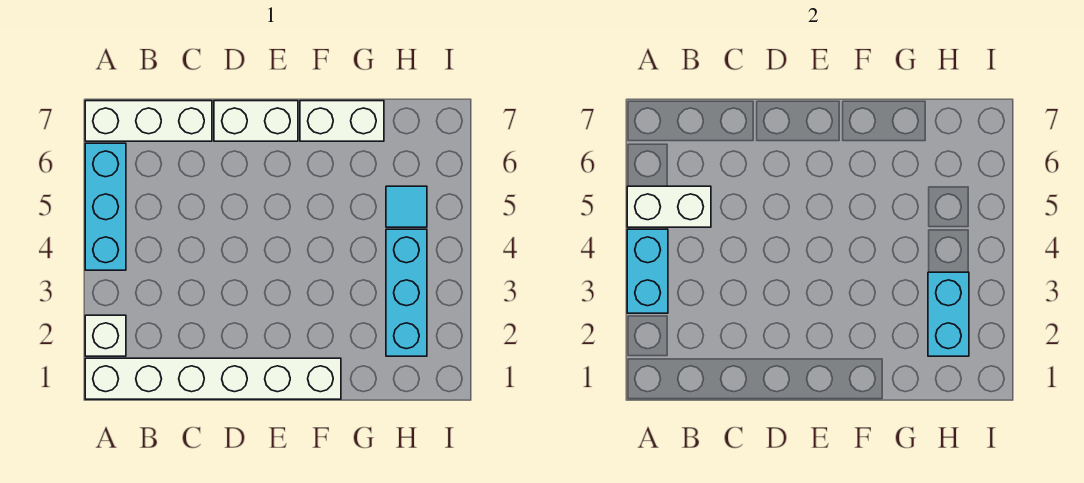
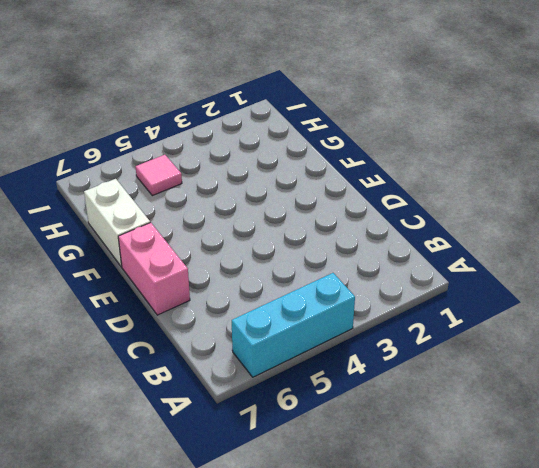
pink 1x2 brick [118,222,190,315] -> white 1x2 brick [214,101,298,141]
pink 1x1 tile [136,155,182,196] -> cyan 1x1 tile [386,186,427,227]
none -> white 1x6 brick [85,358,341,399]
none -> white 1x1 brick [85,315,126,356]

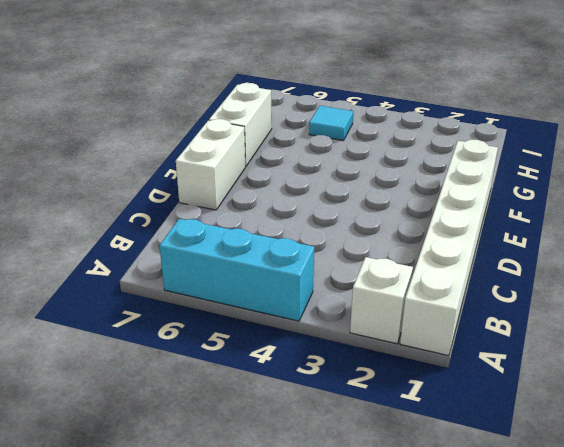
none -> white 1x3 brick [85,101,212,141]
none -> cyan 1x3 brick [386,229,427,356]

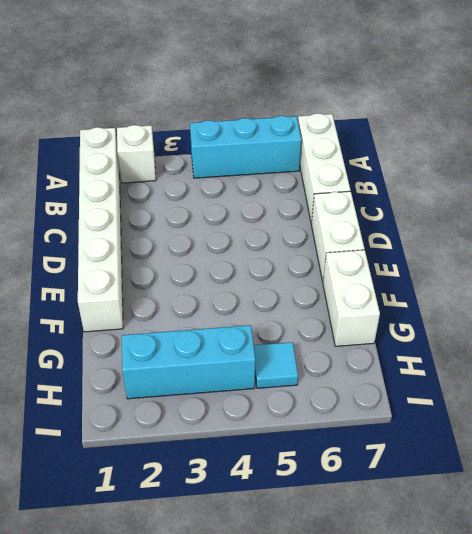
none -> cyan 1x2 brick [627,229,668,313]
none -> white 1x2 brick [627,186,711,227]

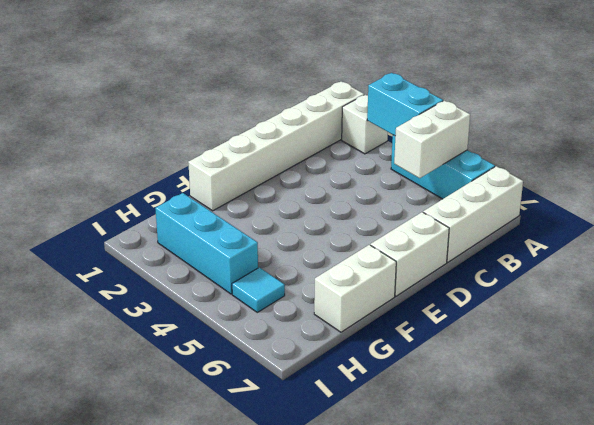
none -> cyan 1x2 brick [928,272,969,356]

